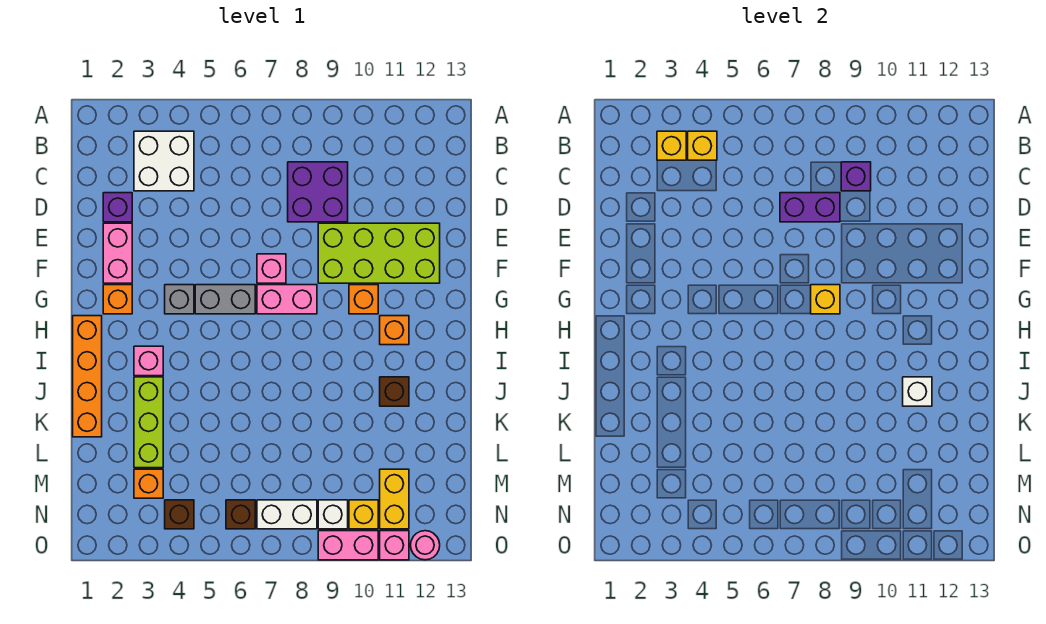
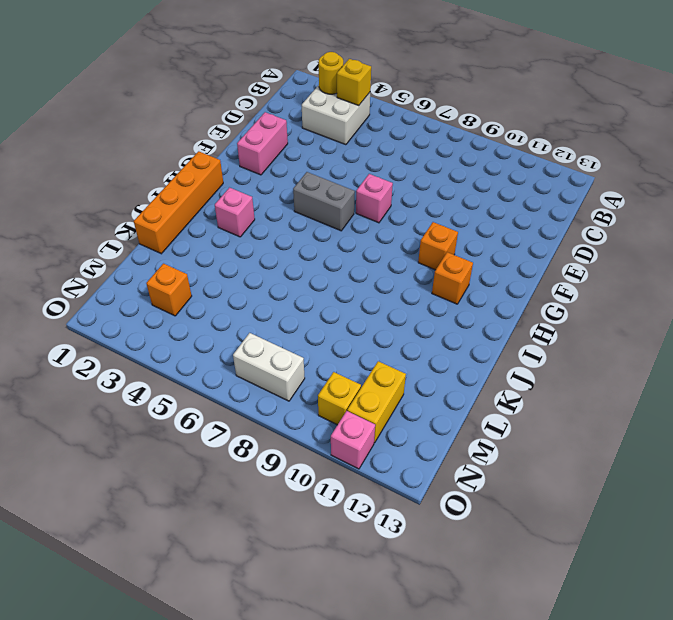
yellow 1x1 round brick [319,52,343,94] -> yellow 1x1 brick [657,131,686,160]
none -> purple 2x2 brick [288,162,348,222]
none -> purple 1x1 brick [103,193,132,222]
none -> lime 2x4 brick [318,223,440,283]
none -> orange 1x1 brick [103,285,132,314]

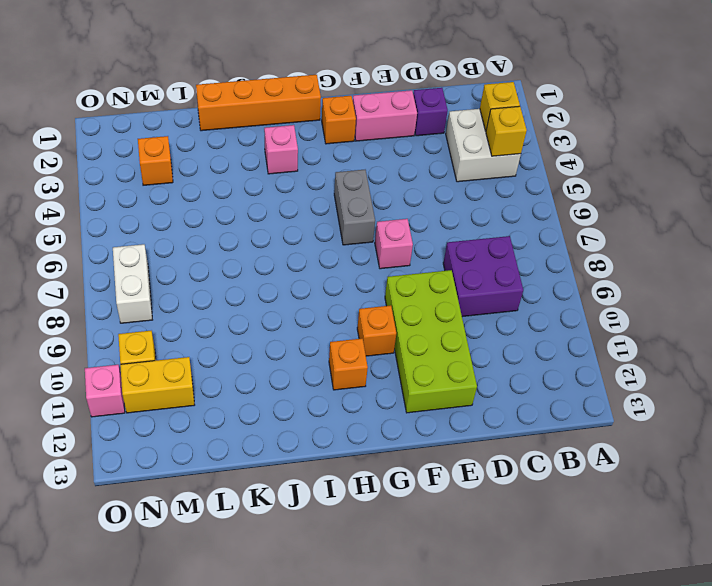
none -> grey 1x1 brick [165,285,194,314]
none -> pink 1x2 brick [257,285,317,314]
none -> lime 1x3 brick [134,377,163,468]
none -> brown 1x1 brick [380,377,409,406]

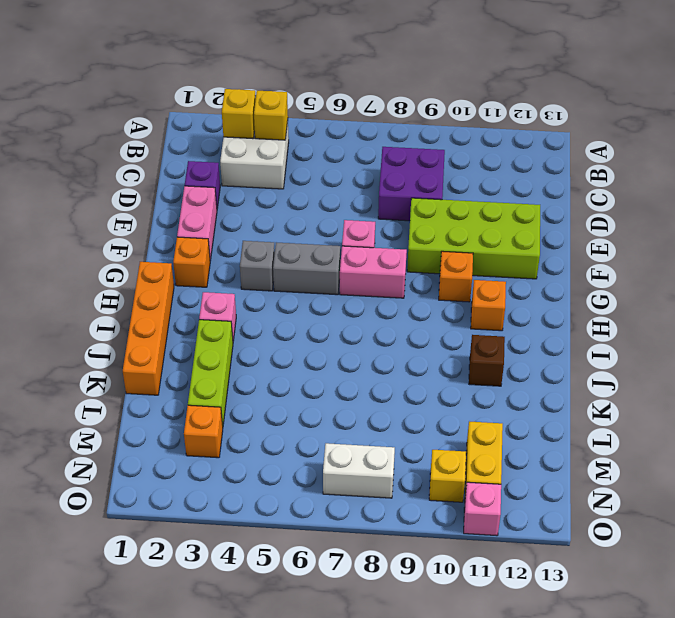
none -> brown 1x1 brick [165,500,194,529]
none -> brown 1x1 brick [226,500,255,529]
none -> white 1x1 brick [318,500,348,529]
none -> pink 1x2 brick [318,531,378,560]

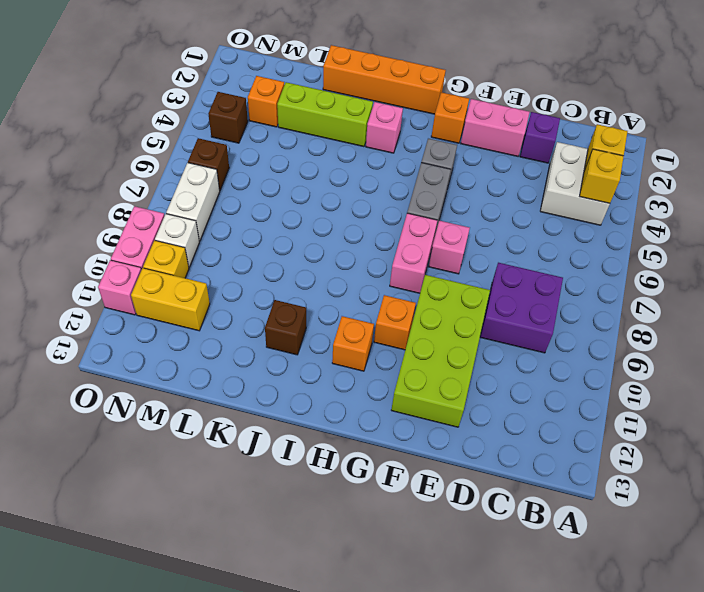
none -> pink 1x1 round brick [411,531,440,560]
none -> purple 1x1 brick [841,162,871,191]
none -> purple 1x2 brick [780,193,840,222]
none -> yellow 1x1 brick [811,285,840,314]

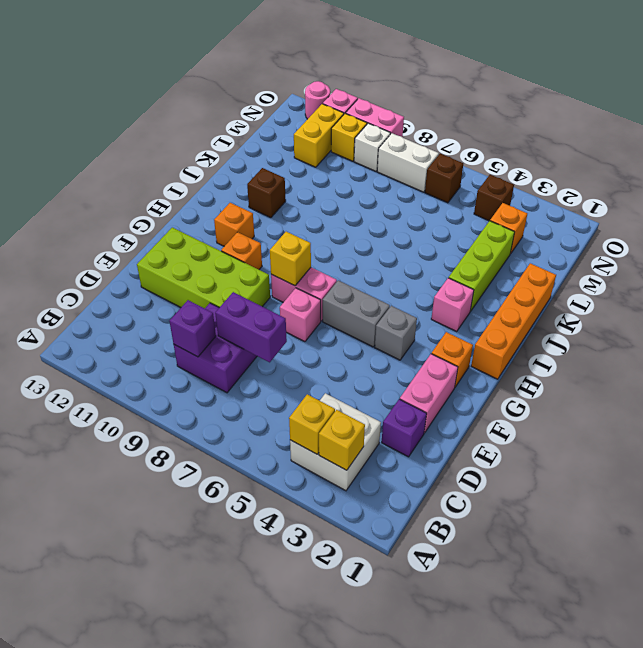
none -> white 1x1 brick [903,377,932,406]

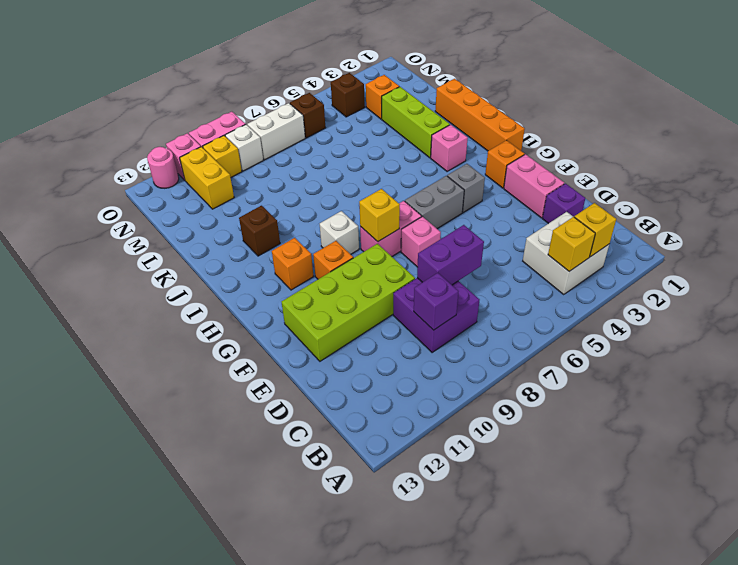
white 1x1 brick [320,211,359,254] -> white 1x1 brick moved to [903,377,932,406]

